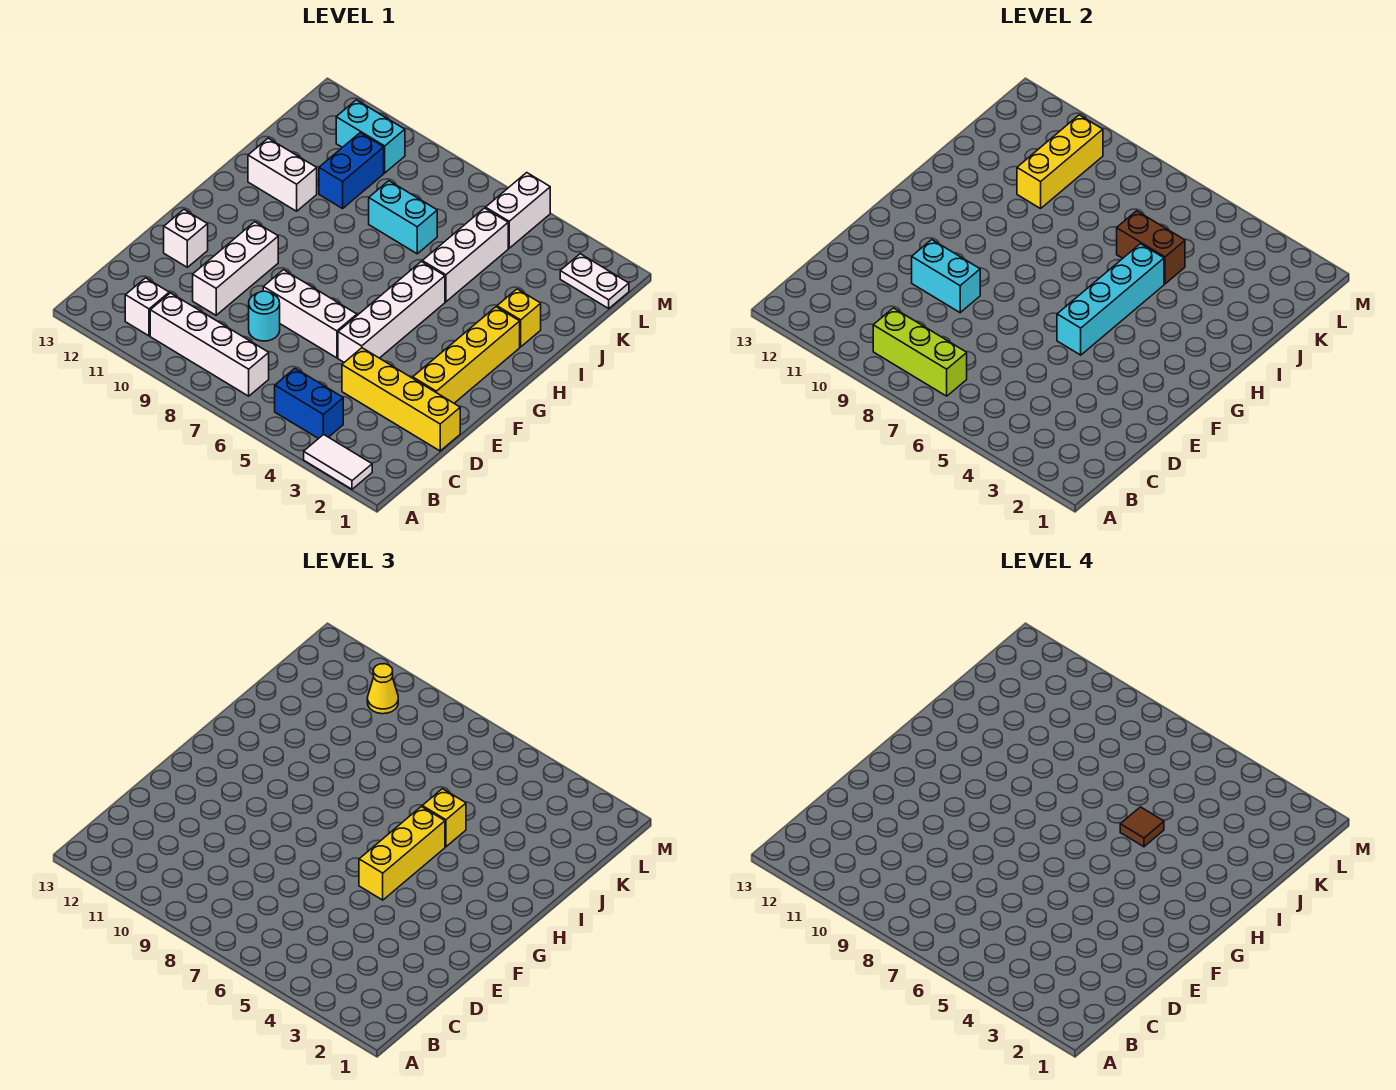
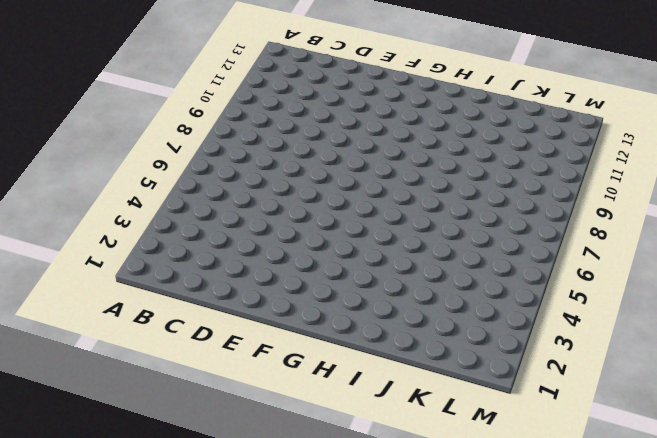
none -> white 1x2 tile [304,434,372,489]
none -> blue 1x2 brick [275,369,343,439]
none -> white 1x4 brick [150,293,269,396]

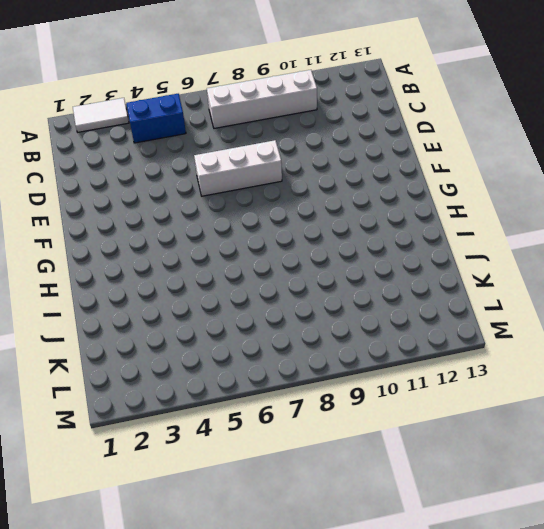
none -> white 1x1 brick [125,278,169,336]
none -> yellow 1x4 brick [342,348,460,451]
none -> cyan 1x1 round brick [249,291,280,341]

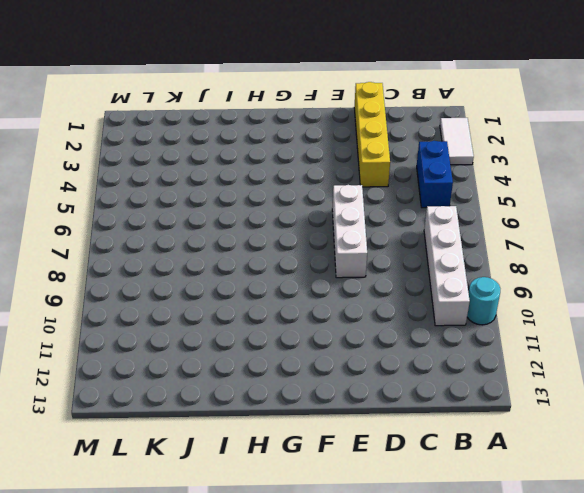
cyan 1x1 round brick [467,277,500,325] -> cyan 1x1 round brick moved to [249,291,280,341]
none -> white 1x1 brick [125,278,169,336]
none -> white 1x3 brick [193,222,278,315]
none -> yellow 1x4 brick [413,307,520,403]

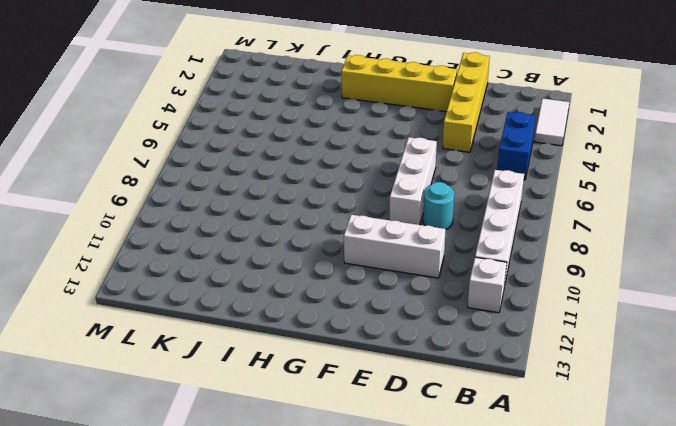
none -> white 1x4 brick [338,262,445,362]
none -> white 1x1 brick [164,210,208,267]
none -> yellow 1x1 brick [497,289,541,347]

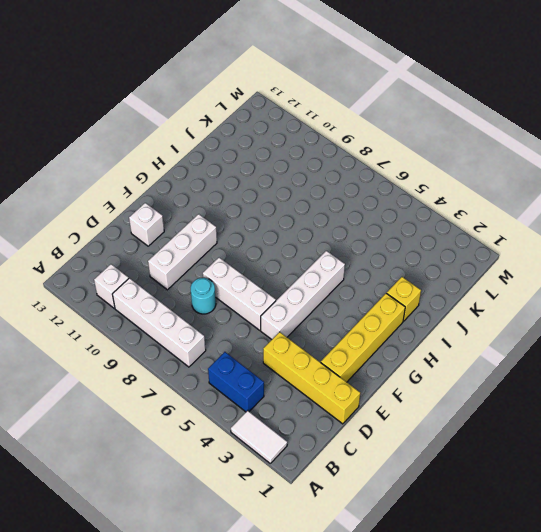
none -> white 1x3 brick [422,208,508,302]
none -> white 1x2 brick [248,138,317,211]
none -> cyan 1x2 brick [369,181,437,254]

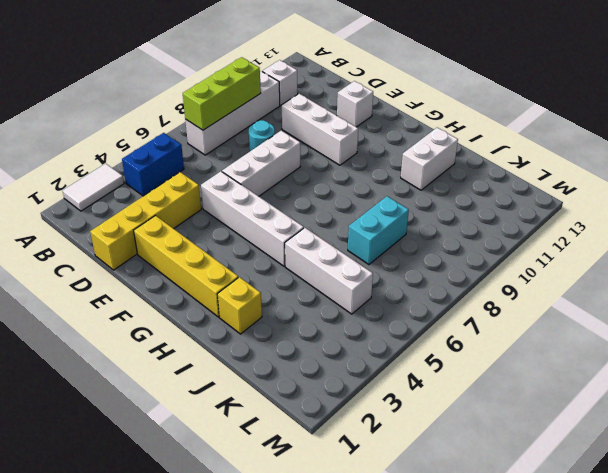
none -> blue 1x2 brick [319,133,384,209]
none -> white 1x2 plate [560,254,629,308]
none -> white 1x2 brick [486,173,550,248]

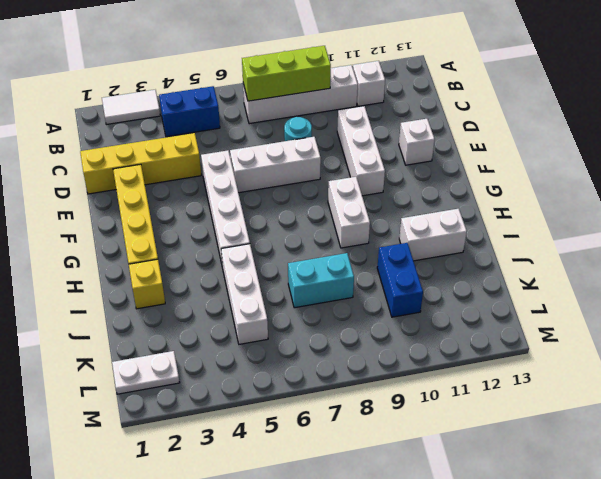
white 1x2 brick [328,177,370,248] -> white 1x2 brick moved to [486,173,550,248]
none -> cyan 1x2 brick [336,100,405,173]
none -> cyan 1x2 brick [912,240,980,313]
none -> cyan 1x4 brick [1057,244,1164,355]

